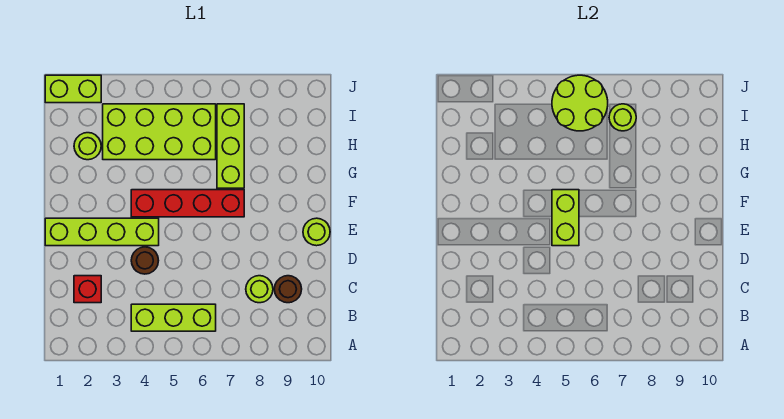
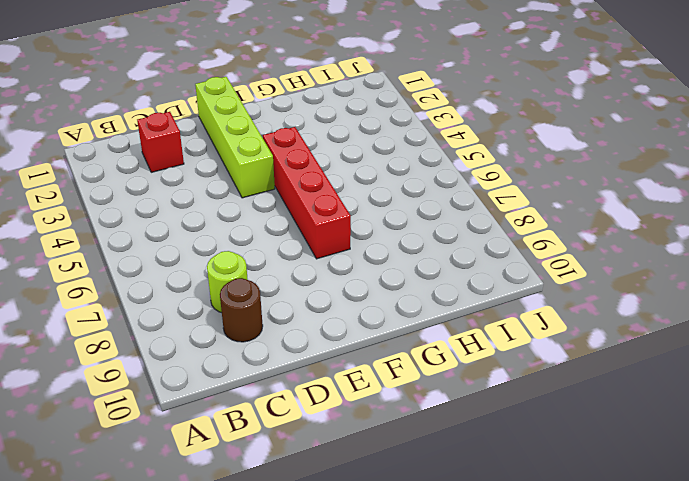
none -> lime 1x3 brick [131,304,216,331]
none -> brown 1x1 round brick [131,247,159,274]
none -> lime 1x1 round brick [303,218,330,246]

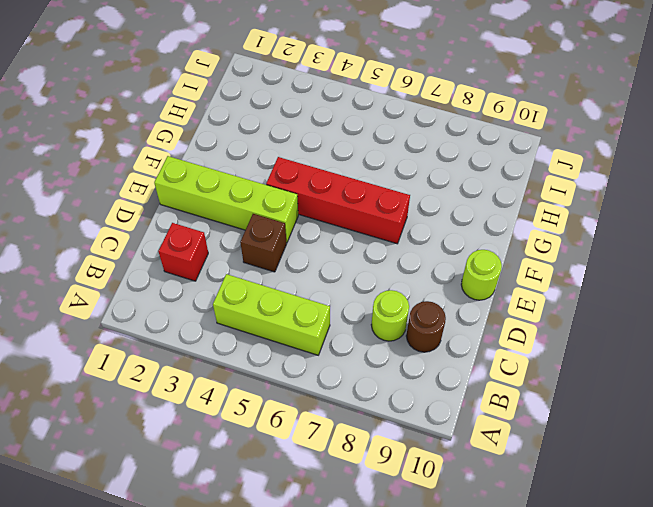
brown 1x1 brick [240,214,287,272] -> brown 1x1 round brick [131,247,159,274]
none -> lime 1x3 brick [217,104,244,188]
none -> lime 1x1 round brick [74,133,101,160]
none -> lime 2x4 brick [103,104,216,160]

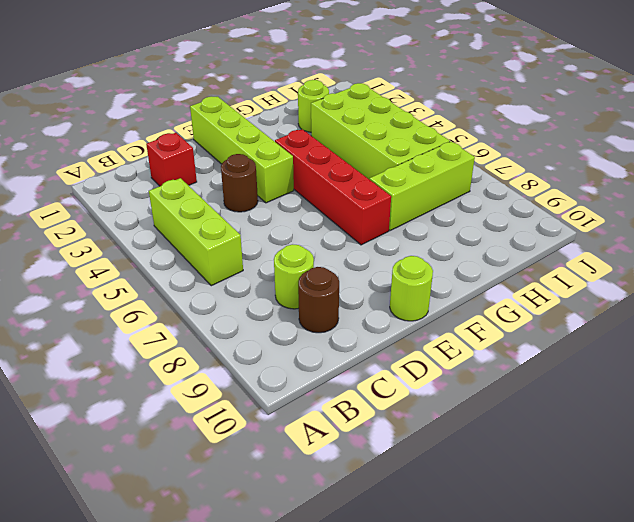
none -> lime 1x2 brick [45,75,101,103]
none -> lime 1x2 brick [552,190,579,246]
none -> lime 2x2 round brick [552,75,608,131]

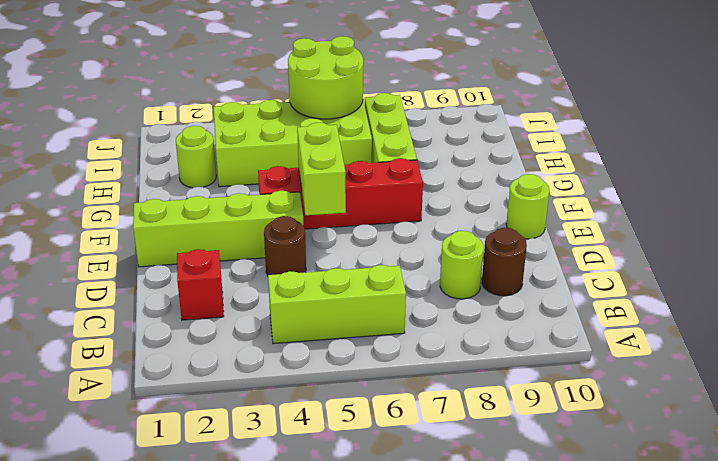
none -> lime 1x2 brick [45,75,101,103]
none -> lime 1x1 round brick [609,104,636,131]

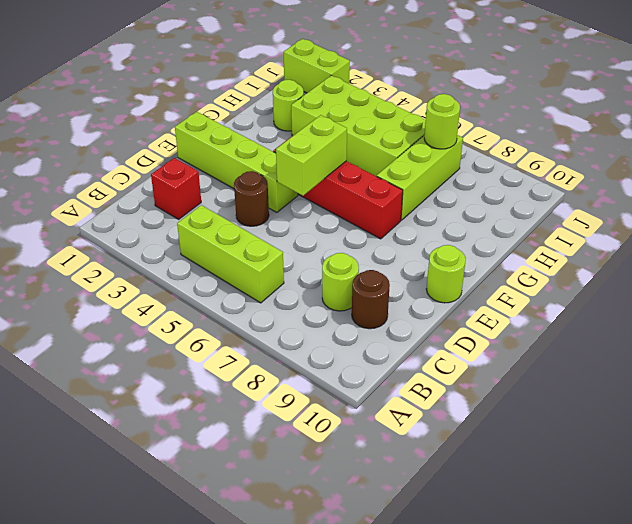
none -> lime 2x2 round brick [552,75,608,131]

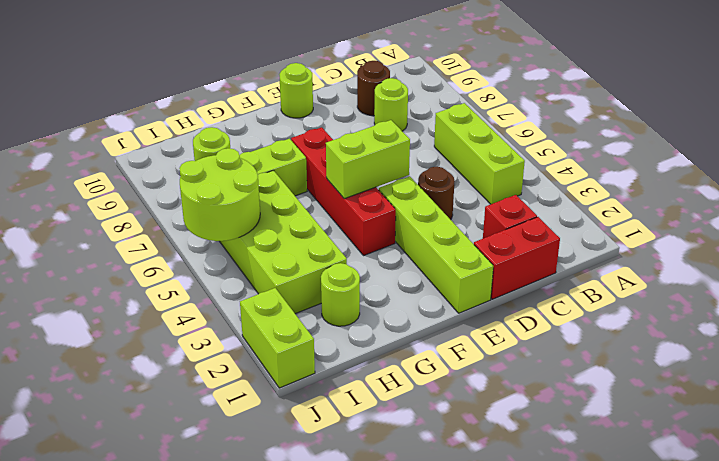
red 1x2 brick [474,217,560,299] -> none

